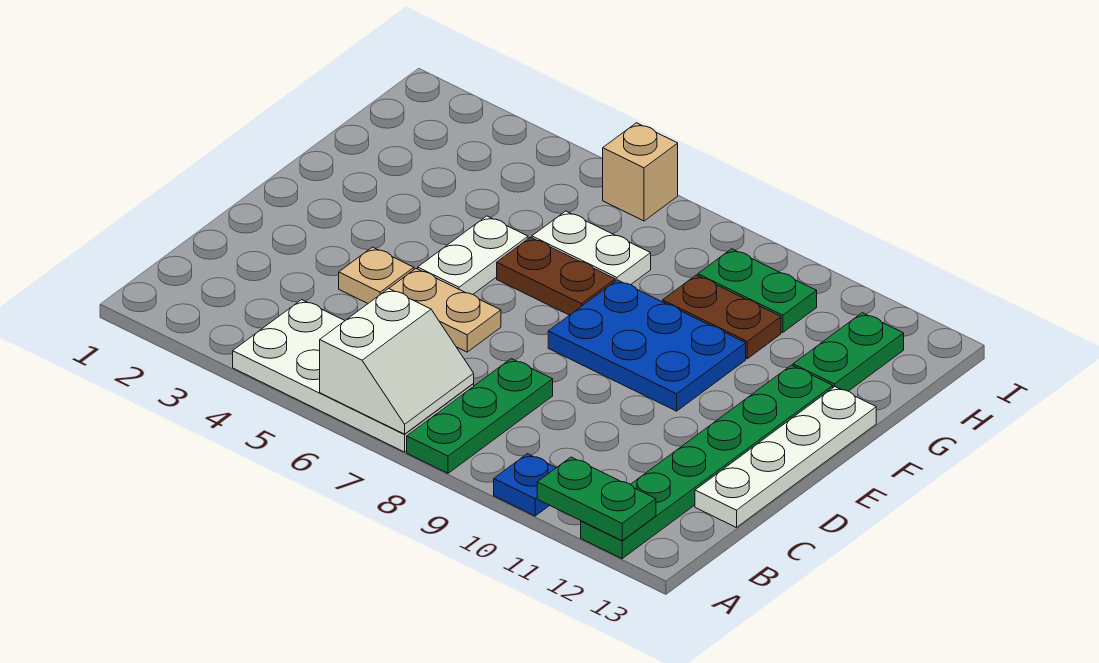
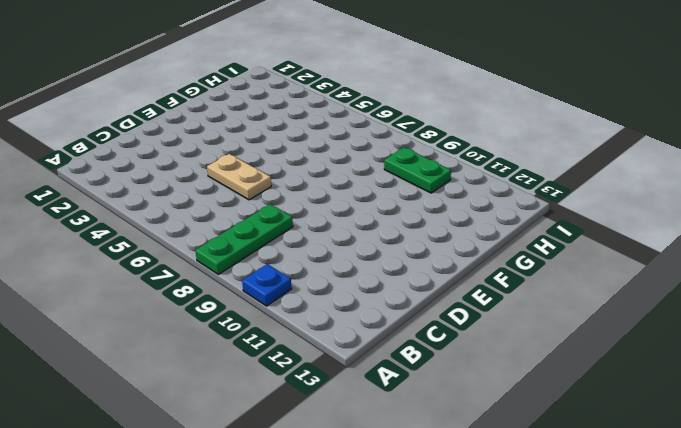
none -> white 2x4 plate [233,300,474,452]
none -> green 1x6 plate [581,365,833,558]
none -> white 1x4 plate [695,387,876,528]

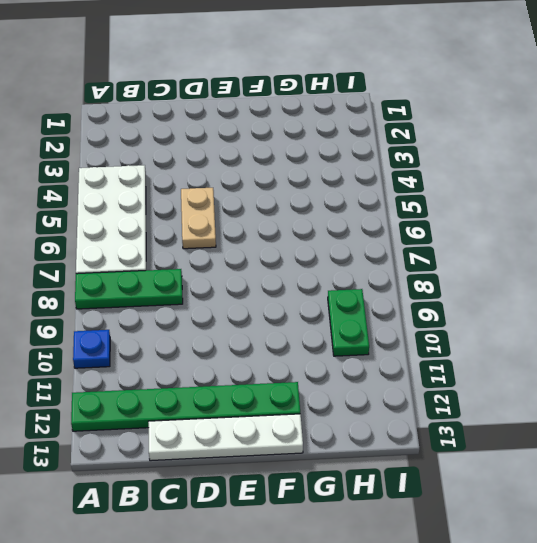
none -> tan 1x1 plate [339,247,414,303]
none -> white 1x2 plate [418,216,528,294]
none -> blue 2x3 plate [548,280,746,411]

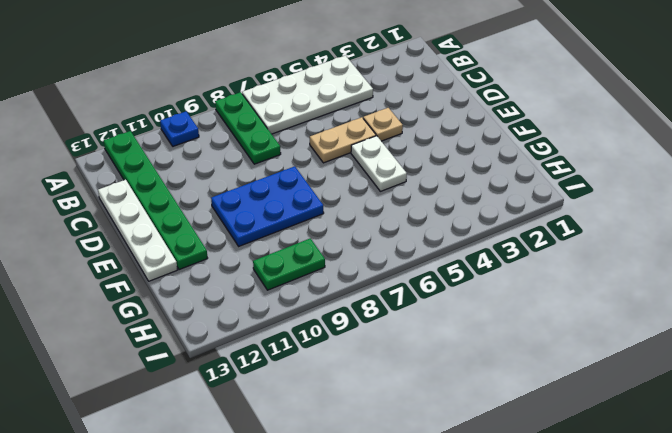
none -> brown 1x2 plate [497,237,615,315]
none -> white 1x2 plate [532,211,651,285]
none -> brown 1x2 plate [663,275,781,359]

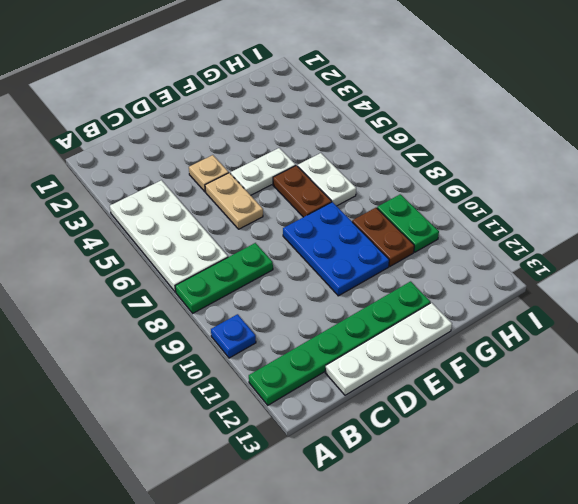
none -> green 1x2 plate [793,313,904,391]
none -> tan 1x1 brick [603,123,678,221]
none -> white 2x2 slope [320,289,474,434]

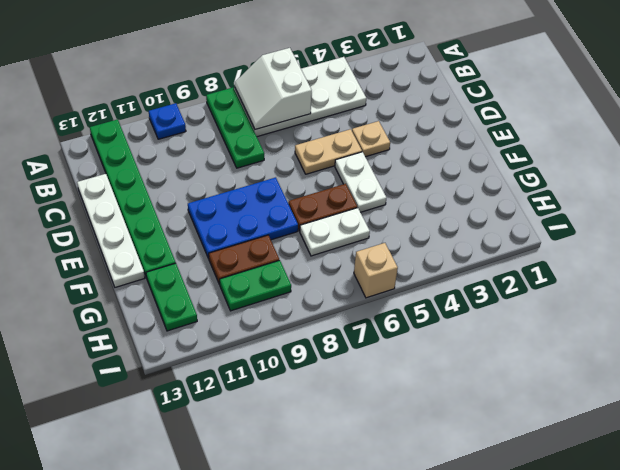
none -> green 1x2 plate [537,457,656,541]

